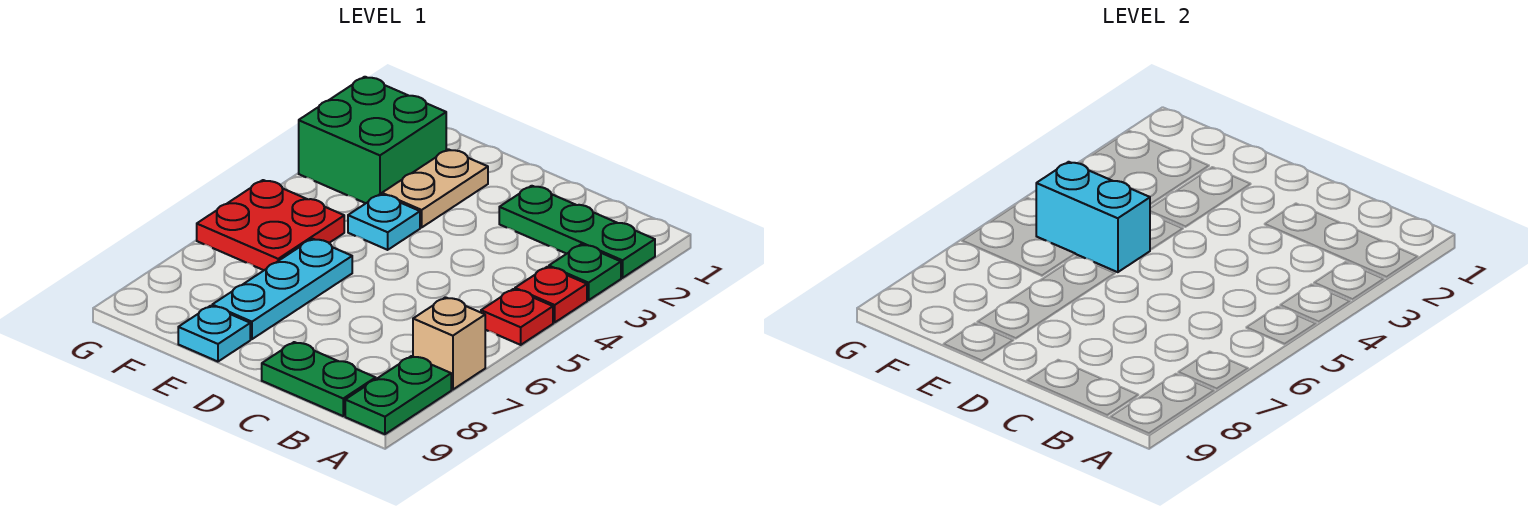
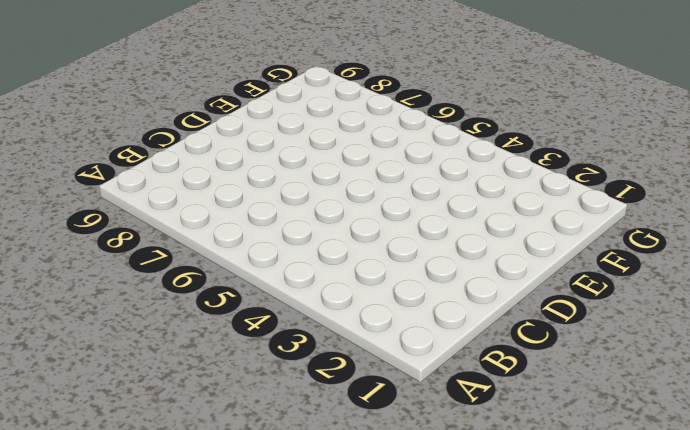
none -> green 1x3 plate [499,186,655,278]
none -> green 1x1 plate [549,244,621,300]
none -> red 1x1 plate [515,267,587,323]

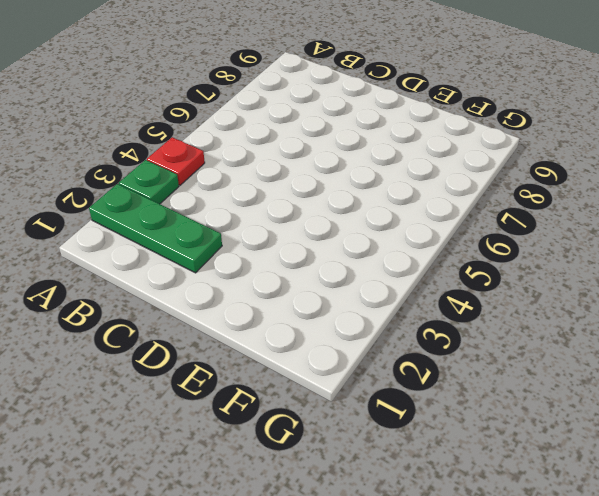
none -> red 1x1 plate [481,289,553,345]
none -> tan 1x1 brick [413,297,485,390]
none -> green 1x2 plate [345,356,451,434]

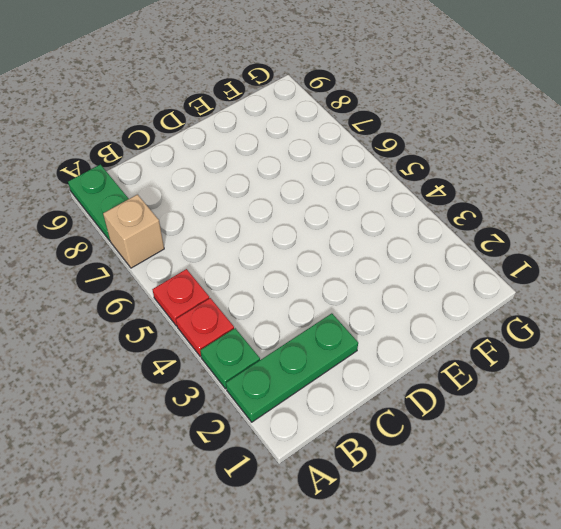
none -> green 1x2 plate [262,342,376,416]
none -> tan 1x2 plate [382,149,488,227]
none -> cyan 1x1 plate [348,194,420,250]

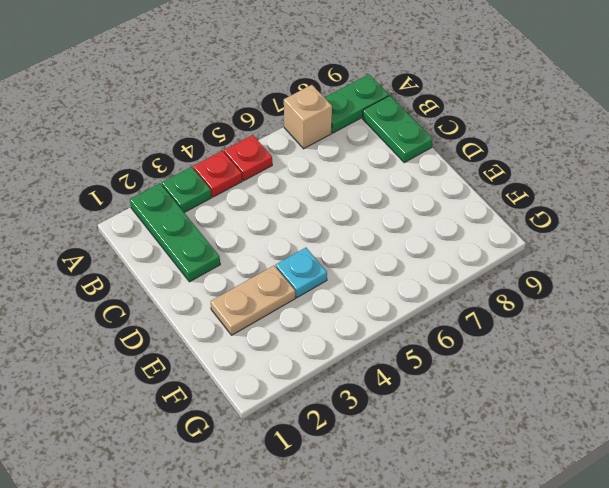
none -> cyan 1x3 plate [212,239,352,339]
none -> cyan 1x1 plate [178,306,250,362]
none -> green 2x2 brick [299,77,446,203]

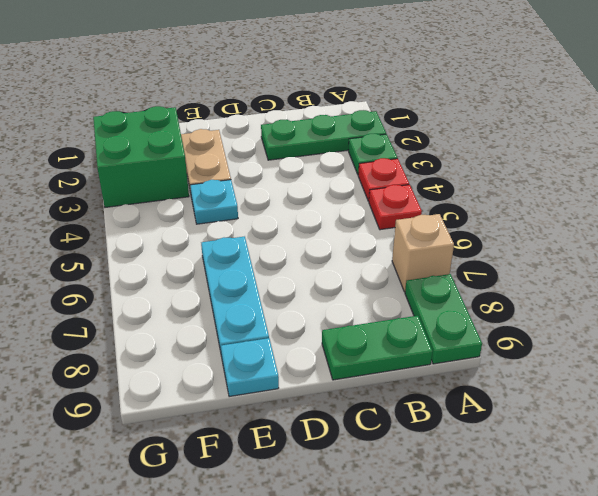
none -> red 2x2 plate [197,180,344,270]
none -> cyan 1x2 brick [1036,162,1150,272]

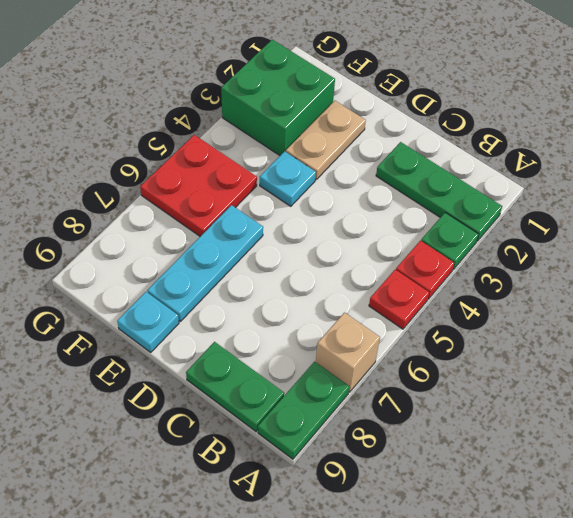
none -> cyan 1x2 brick [1036,162,1150,272]

